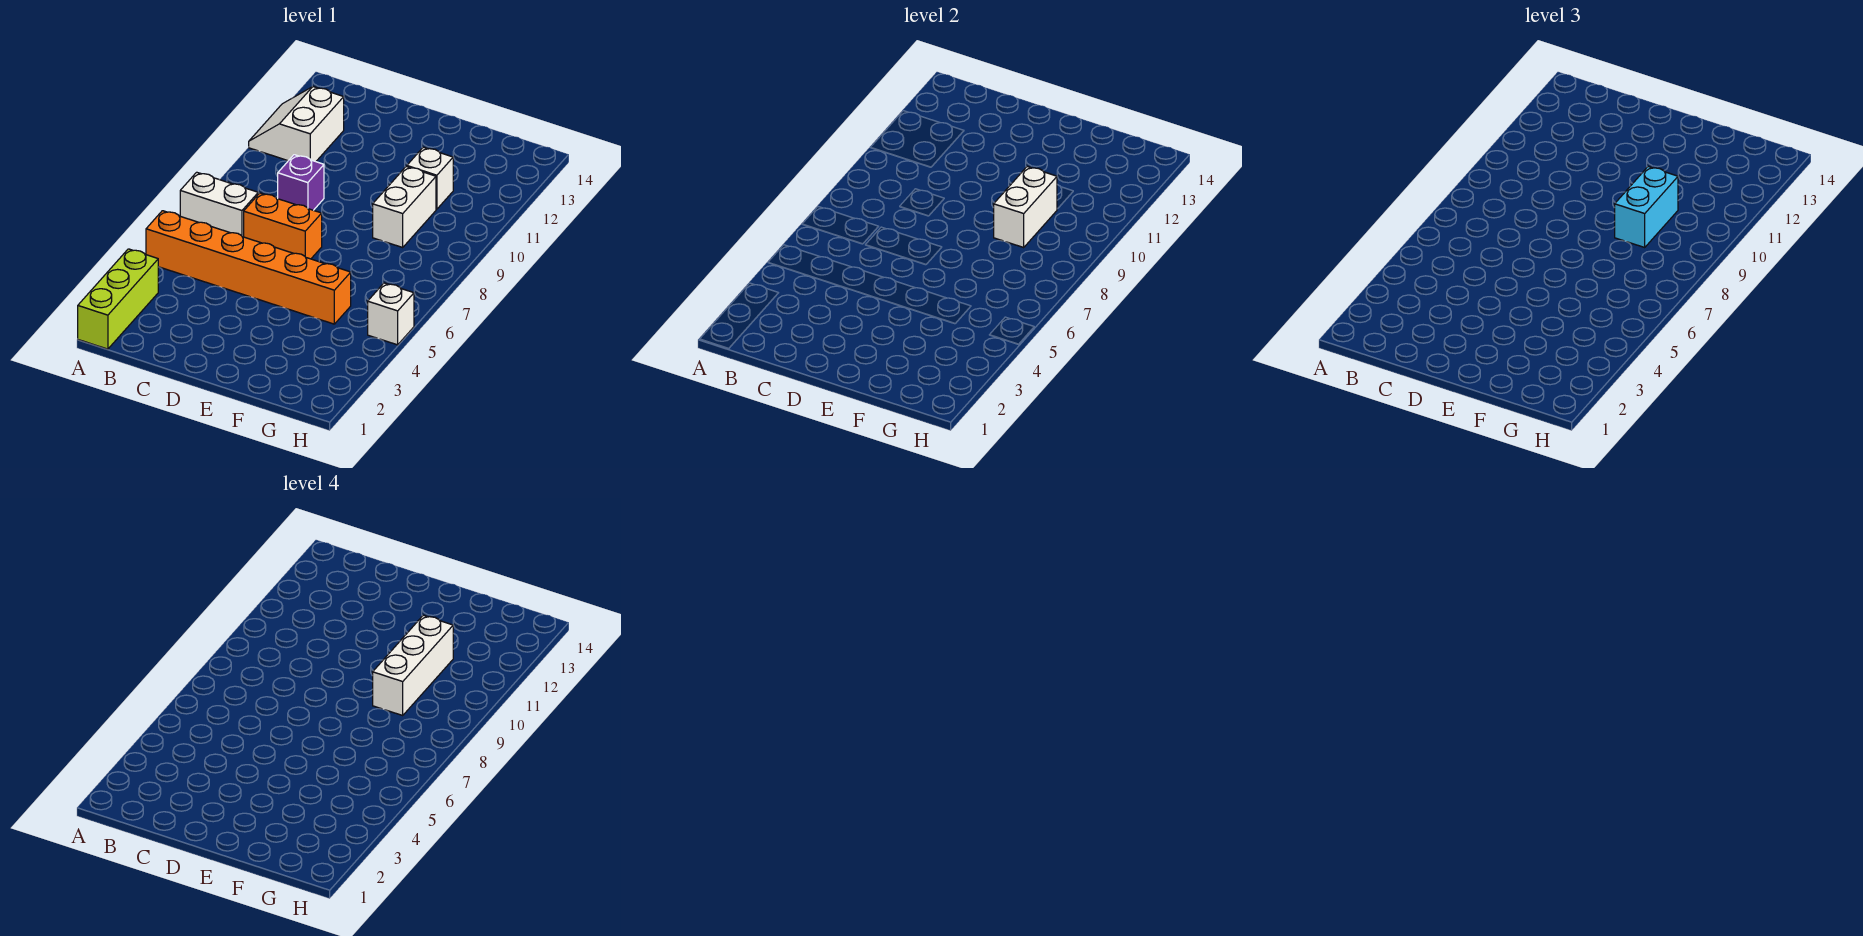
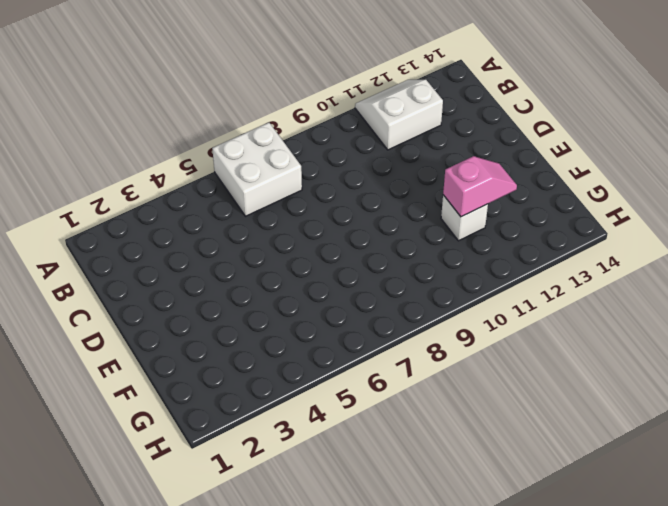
white 2x2 brick [212,123,302,216] -> white 1x2 brick [180,172,258,237]
pink 1x2 slope [443,156,517,217] -> none
none -> lime 1x3 brick [78,249,158,349]
none -> orange 1x6 brick [146,211,351,324]
none -> orange 1x2 brick [244,193,322,259]

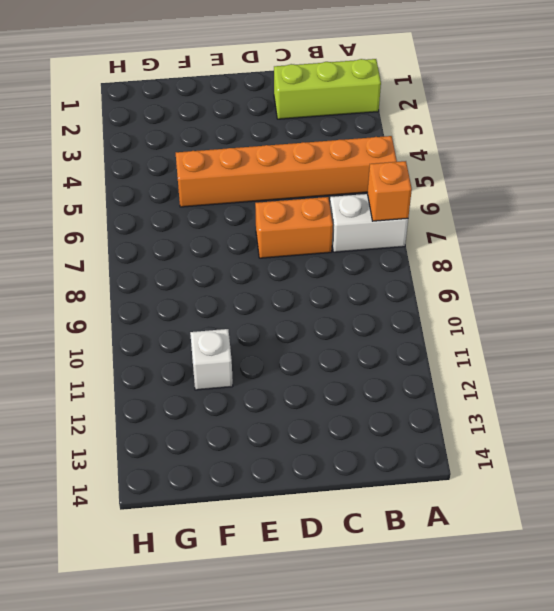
lime 1x3 brick [274,59,381,119] -> lime 1x3 brick turned to [78,249,158,349]
orange 1x1 brick [368,161,412,221] -> none
none -> white 2x2 slope [249,87,344,162]
none -> purple 1x1 brick [278,155,324,210]
none -> white 1x2 brick [373,167,436,247]

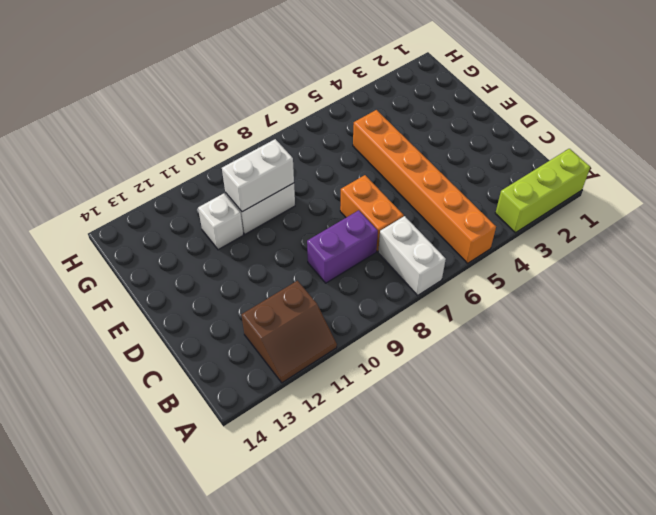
brown 2x2 slope [242,281,337,383] -> white 2x2 slope [249,87,344,162]
purple 1x2 brick [307,210,378,283] -> purple 1x1 brick [278,155,324,210]
none -> white 1x1 brick [368,283,414,345]
none -> cyan 1x2 brick [1615,167,1678,247]
none -> white 1x3 brick [373,615,453,715]

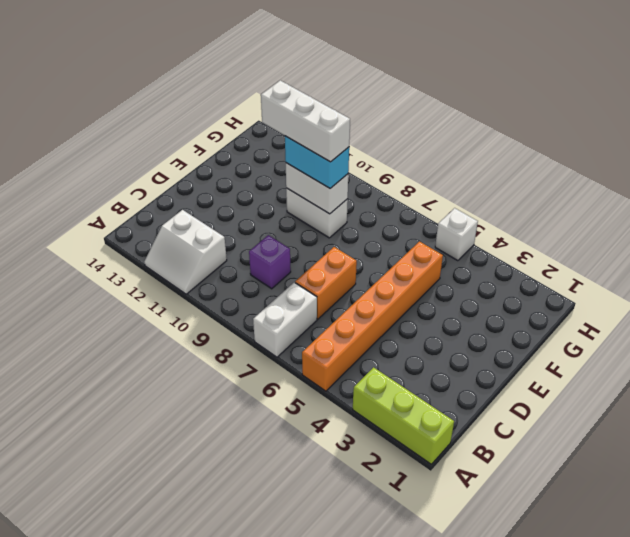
none -> white 1x1 brick [407,147,453,209]

